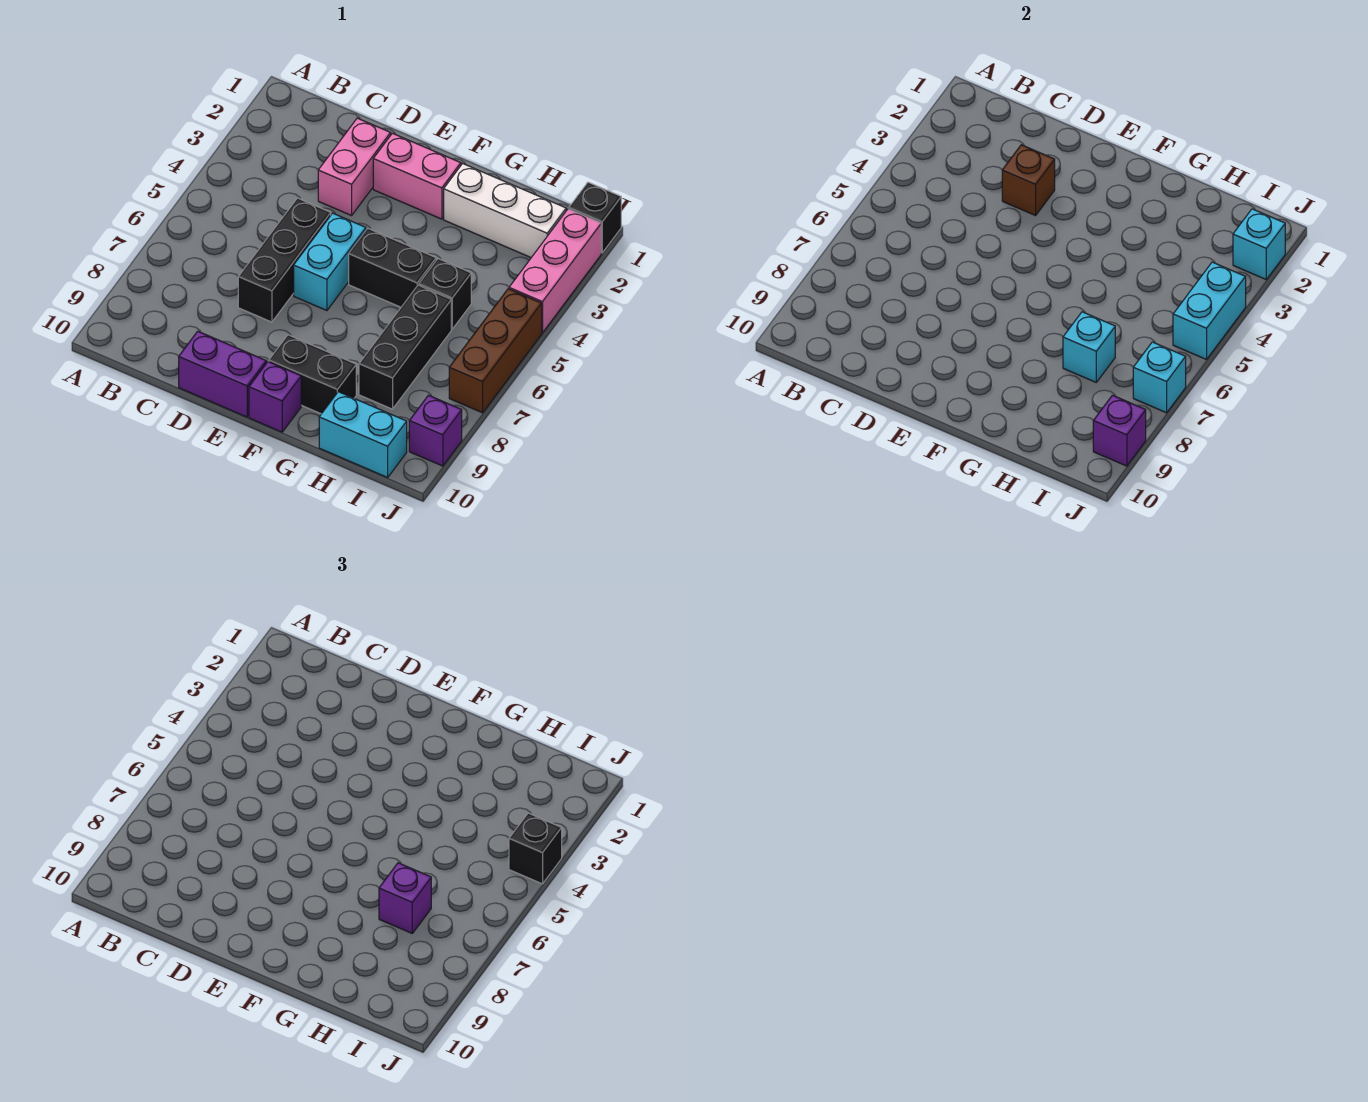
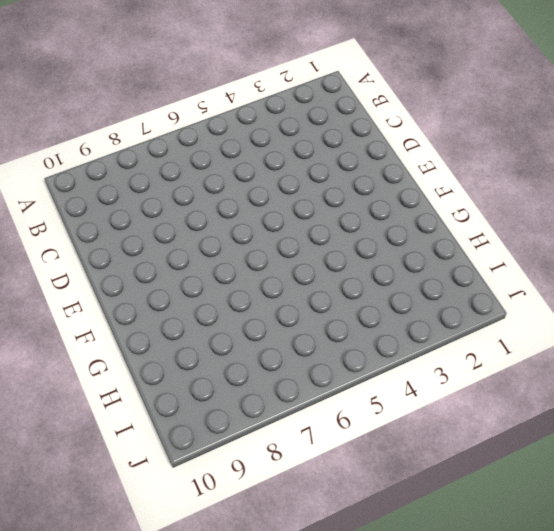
none -> pink 1x2 brick [318,118,391,216]
none -> black 1x3 brick [238,198,331,322]
none -> purple 1x2 brick [179,331,266,417]

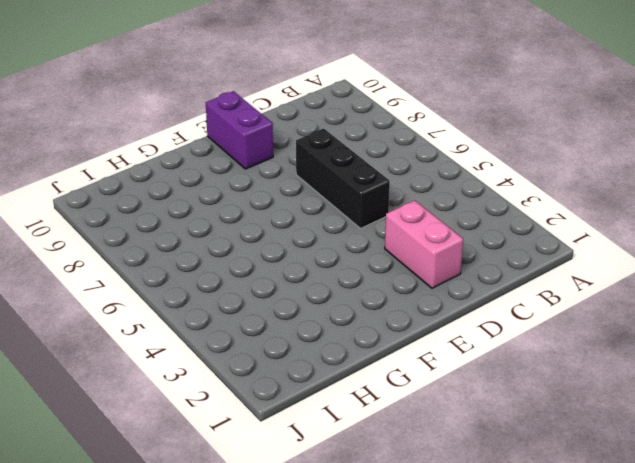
purple 1x2 brick [206,91,273,169] -> purple 1x2 brick turned to [179,331,266,417]
none -> pink 1x2 brick [373,133,461,219]
none -> cyan 1x2 brick [294,213,366,311]
none -> black 1x2 brick [349,228,436,307]

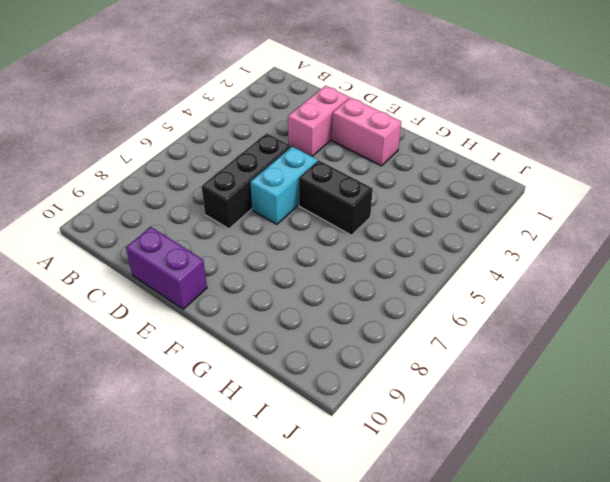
none -> black 1x2 brick [269,335,356,414]
none -> purple 1x1 brick [249,362,301,432]
none -> white 1x3 brick [444,164,566,257]

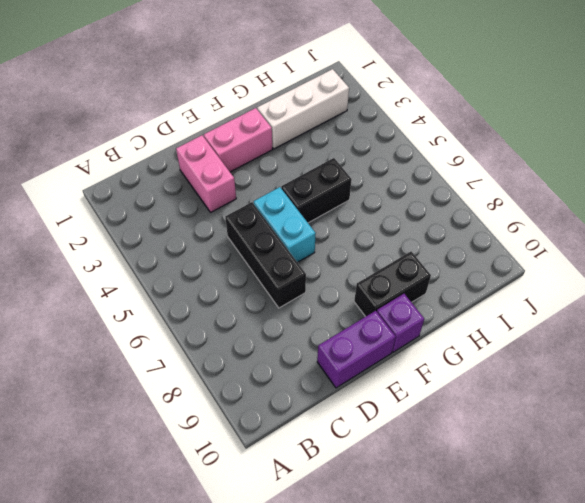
none -> black 1x1 brick [419,259,471,329]
none -> black 1x3 brick [359,285,451,409]
none -> cyan 1x2 brick [319,392,407,477]

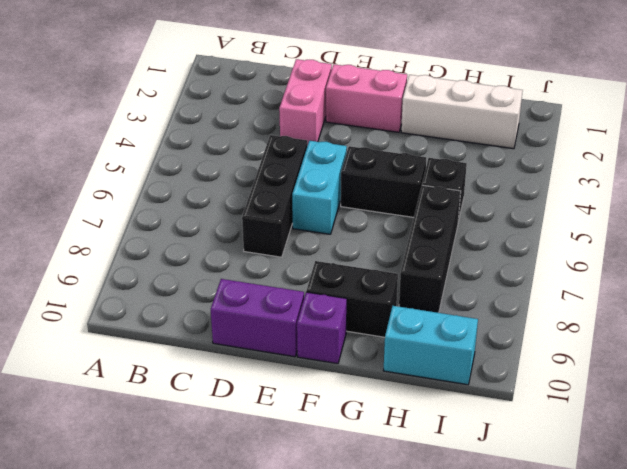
none -> black 1x1 brick [569,182,621,253]
none -> pink 1x3 brick [509,209,601,333]
none -> brown 1x3 brick [449,289,542,413]

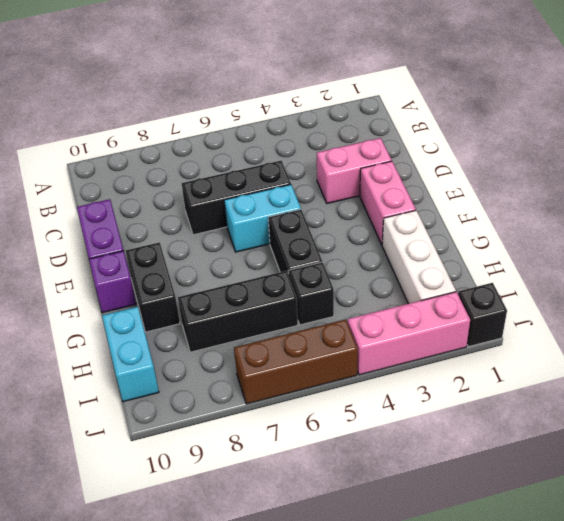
none -> purple 1x1 brick [409,395,462,466]
none -> brown 1x1 brick [1002,145,1055,216]
none -> cyan 1x1 brick [1063,312,1115,382]

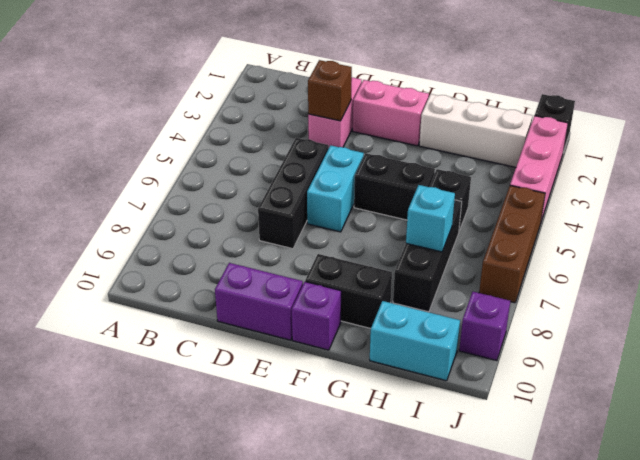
none -> cyan 1x1 brick [1233,209,1285,279]
none -> cyan 1x2 brick [1173,262,1246,360]
none -> cyan 1x1 brick [1133,342,1186,413]

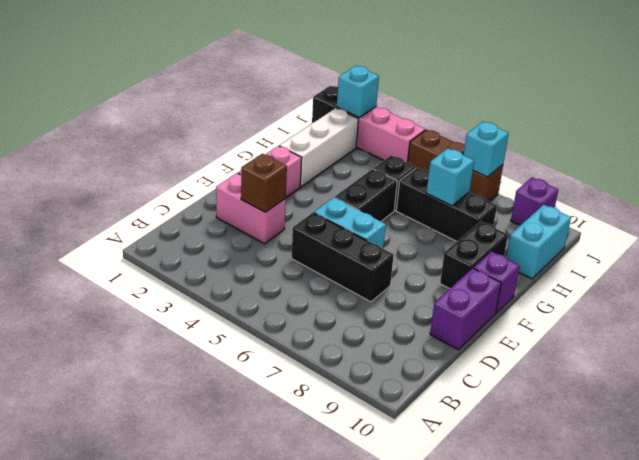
none -> cyan 1x2 brick [1173,262,1246,360]
none -> purple 1x1 brick [1093,395,1146,466]
none -> purple 1x1 brick [379,863,431,933]

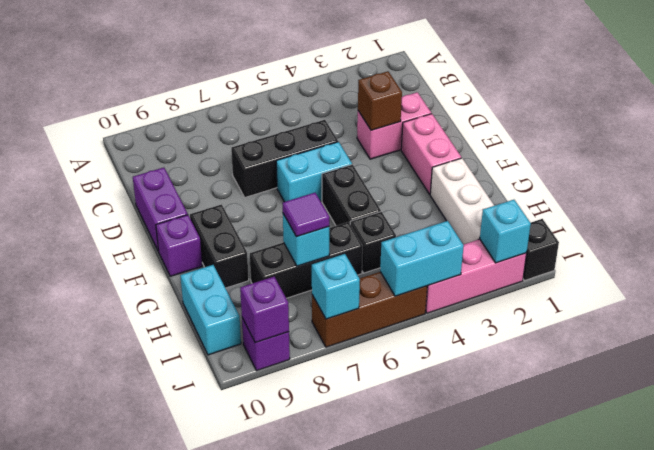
purple 1x1 tile [283,193,329,237] -> purple 1x1 brick [379,863,431,933]
none -> black 1x1 brick [509,813,562,884]

